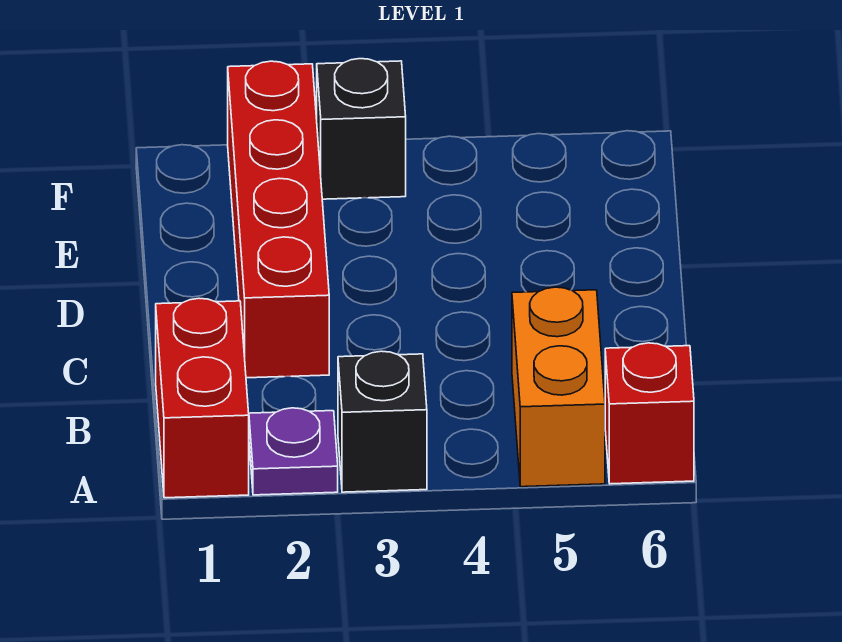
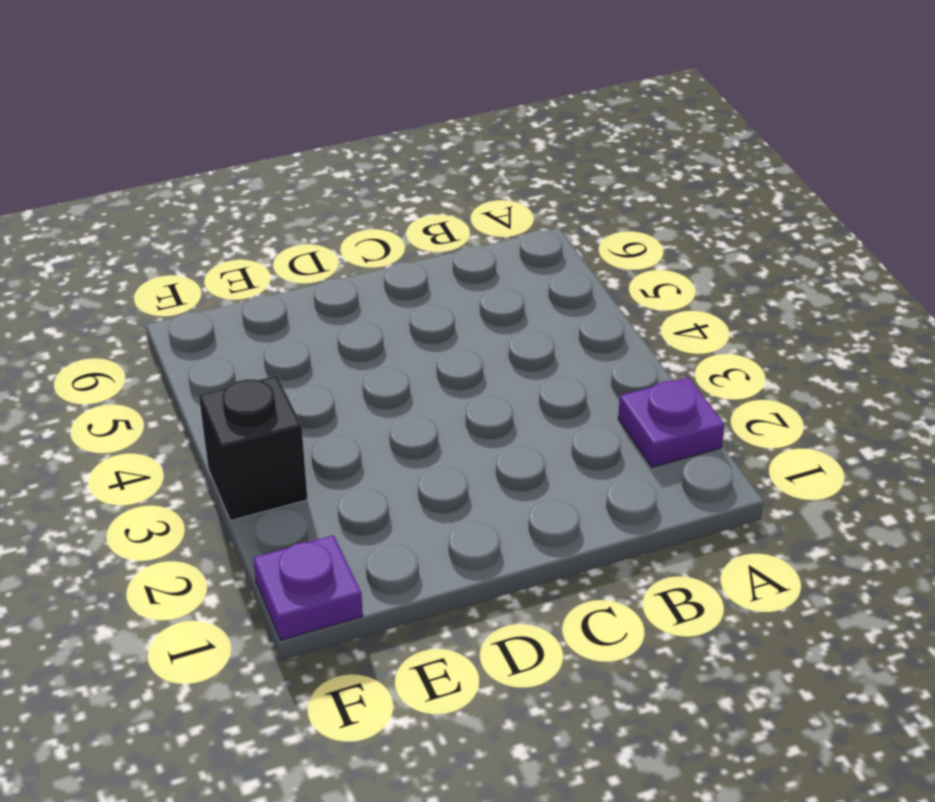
purple 1x1 plate [253,535,363,640] -> none
none -> red 1x2 brick [156,298,249,498]
none -> black 1x1 brick [338,351,427,492]

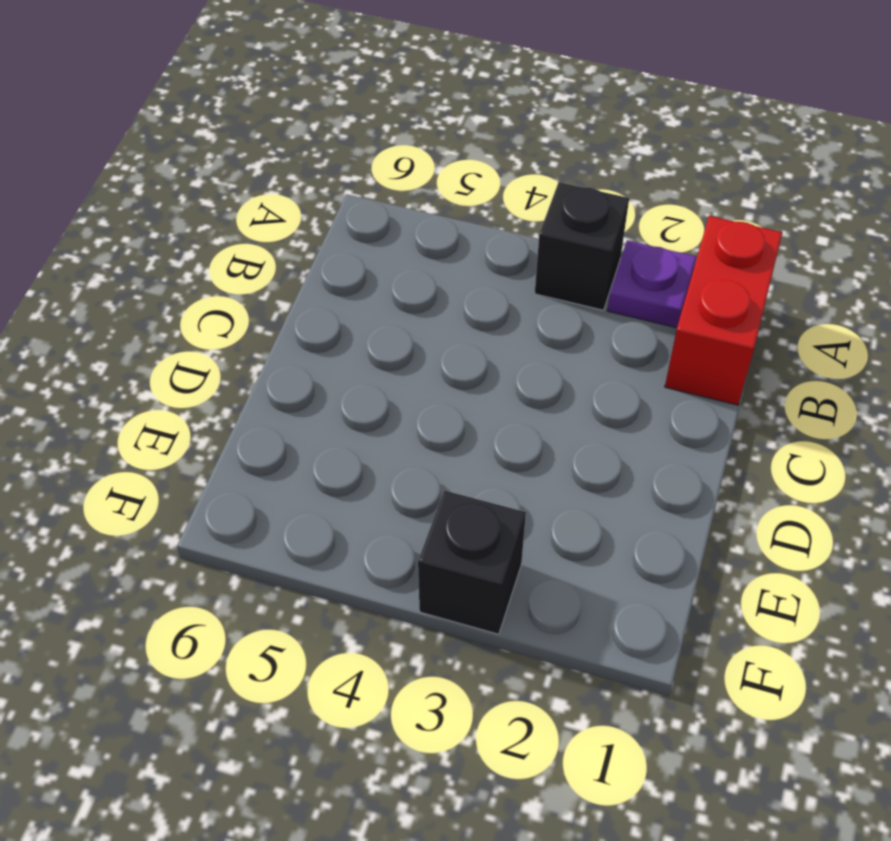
none -> orange 1x2 brick [512,287,605,487]
none -> red 1x1 brick [605,343,694,484]

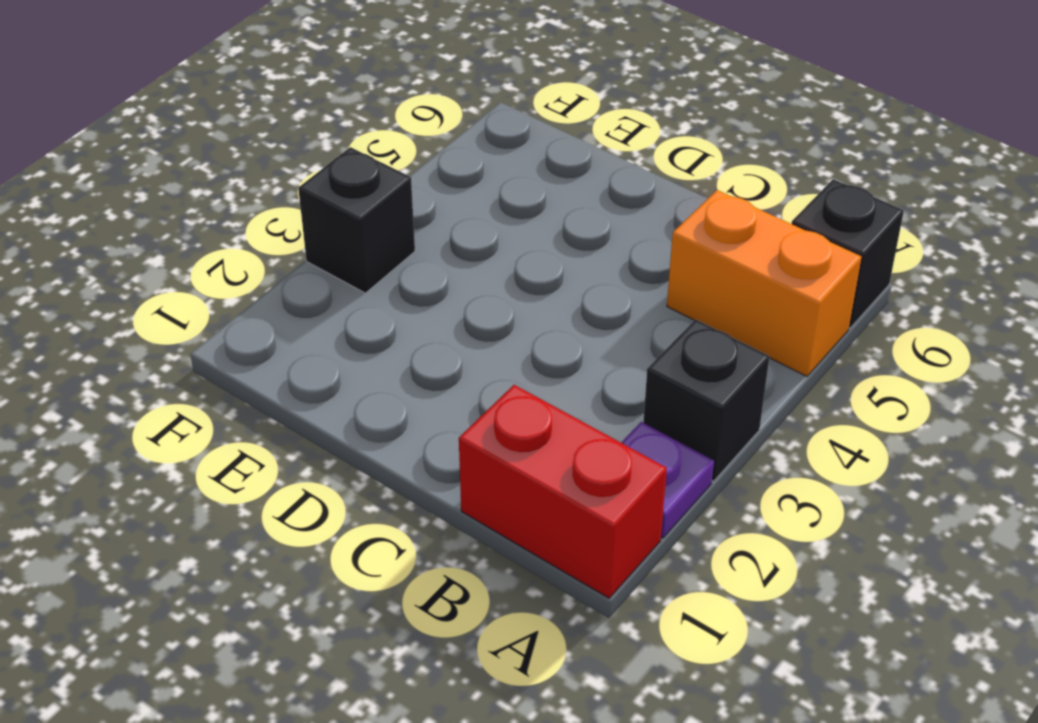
black 1x1 brick [792,179,904,328] -> red 1x1 brick [605,343,694,484]
none -> red 1x4 brick [228,61,329,378]

